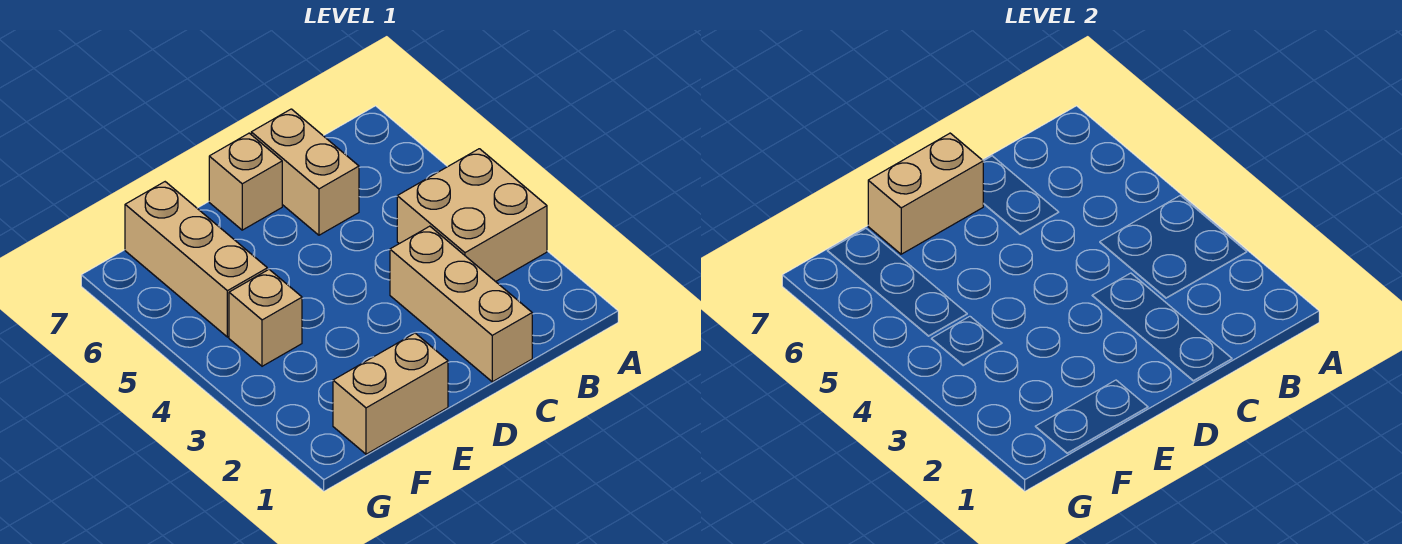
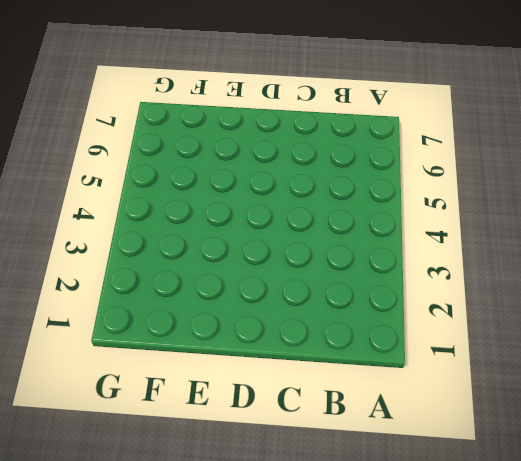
none -> tan 2x2 brick [397,149,547,282]
none -> tan 1x3 brick [390,226,532,382]

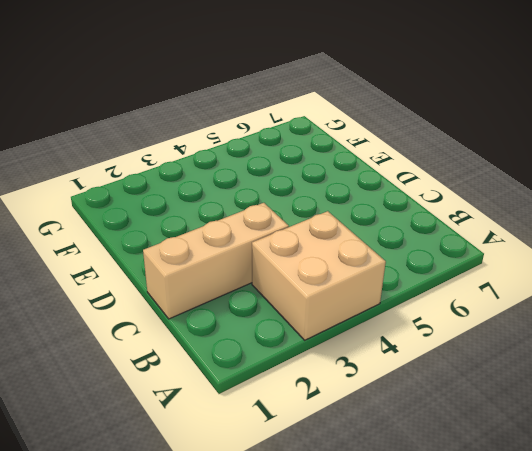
none -> tan 1x2 brick [251,109,359,235]
none -> tan 1x1 brick [209,133,282,230]

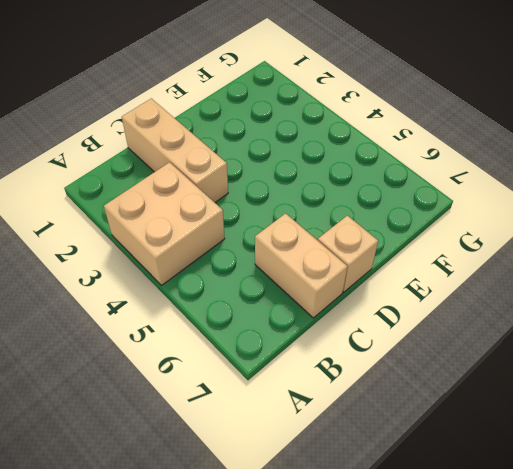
none -> tan 1x2 brick [333,333,448,454]
none -> tan 1x1 brick [229,270,302,366]

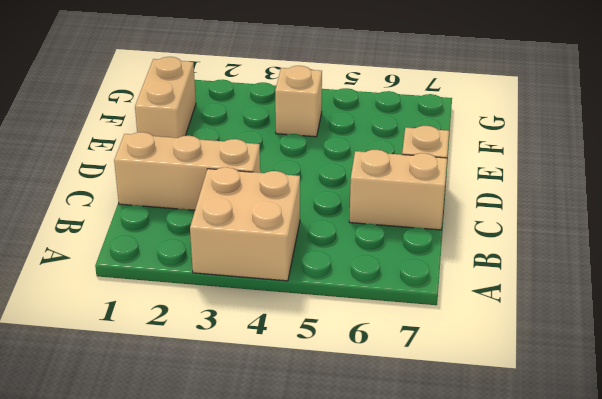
none -> tan 1x3 brick [125,182,267,337]
none -> tan 1x2 brick [868,133,983,254]

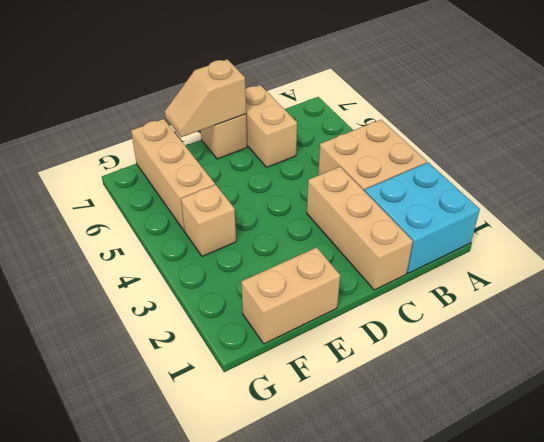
cyan 2x2 brick [365,162,480,273] -> none
tan 1x2 slope [165,59,246,137] -> tan 1x2 brick [868,133,983,254]

